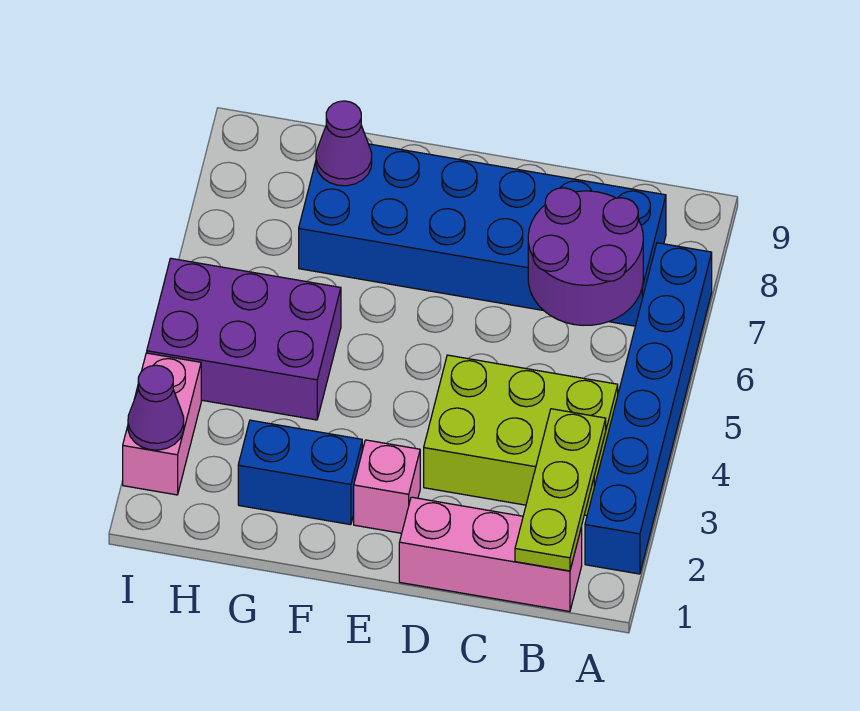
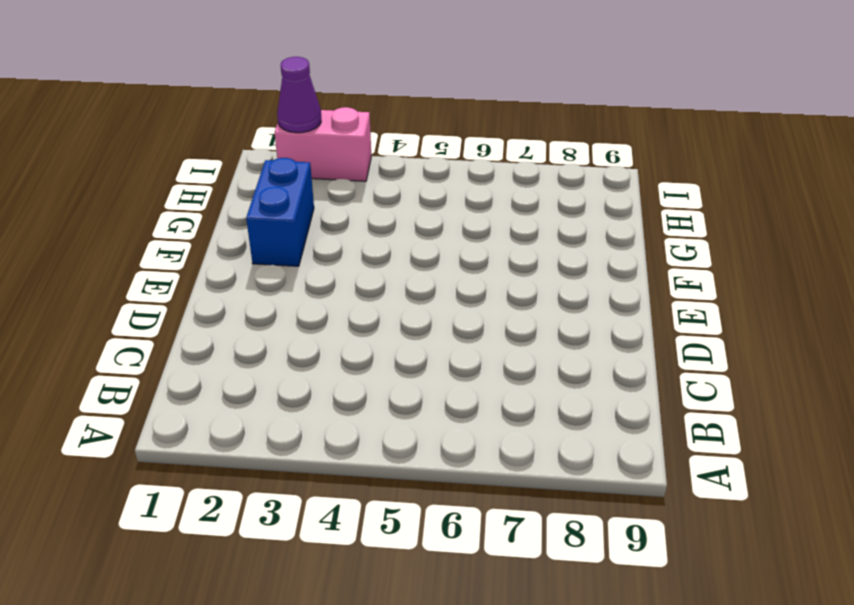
none -> blue 1x6 brick [585,243,712,574]
none -> pink 1x3 brick [399,497,582,611]
none -> lime 2x3 brick [424,355,618,516]

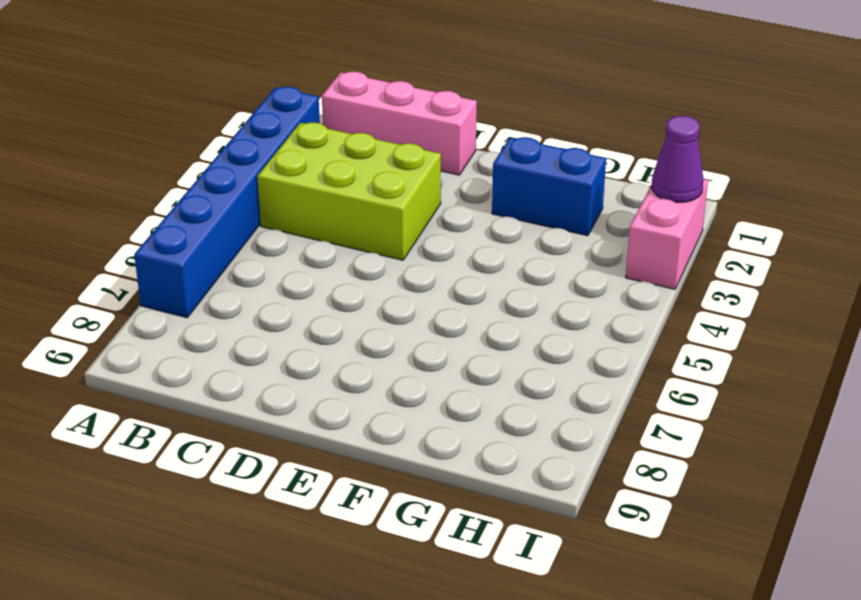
none -> blue 2x6 brick [299,144,666,326]
none -> pink 1x1 brick [354,440,420,533]
none -> purple 2x3 brick [147,258,341,420]

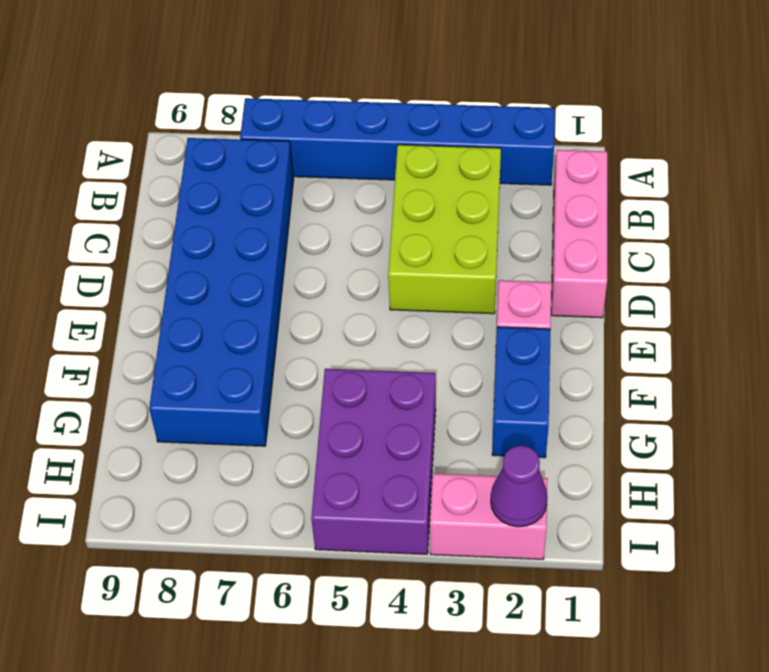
none -> lime 1x3 plate [515,409,606,571]
none -> purple 2x2 round brick [528,188,643,325]
none -> purple 1x1 cone [316,101,372,186]

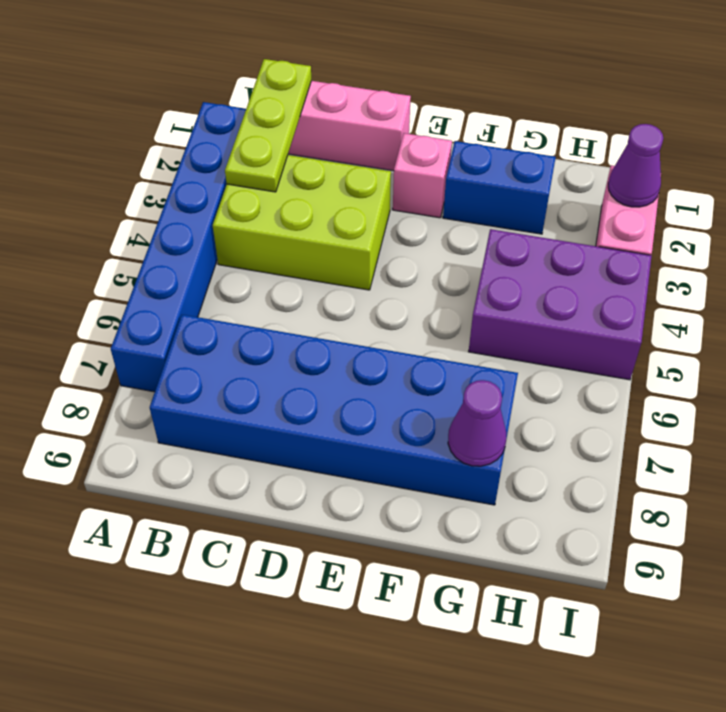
none -> purple 2x2 round brick [528,188,643,325]

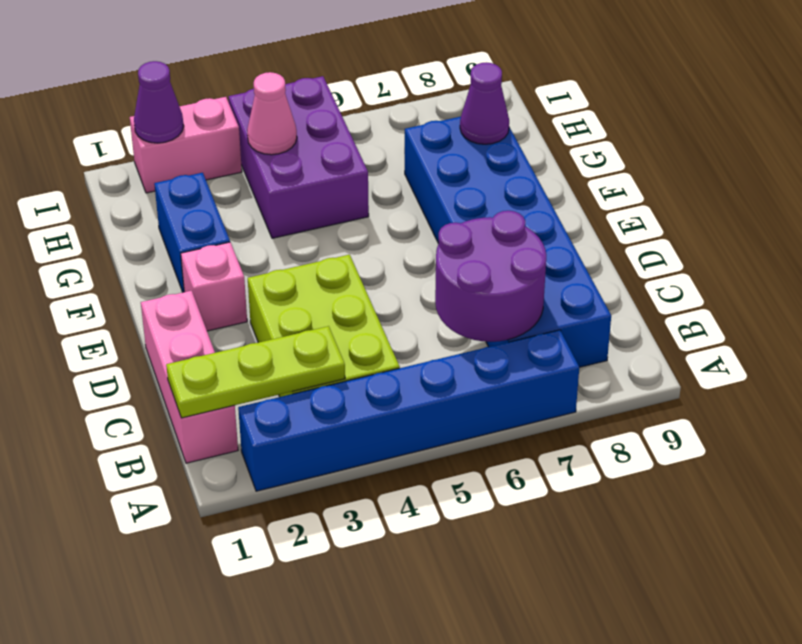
pink 1x1 cone [247,72,297,155] -> none

